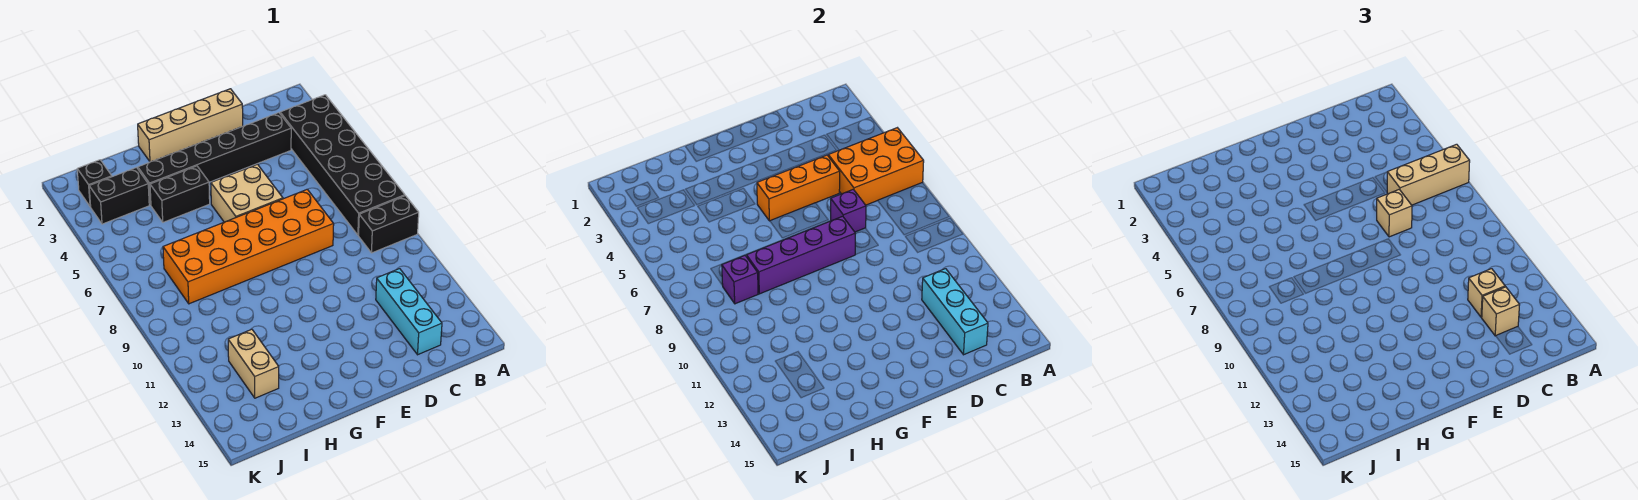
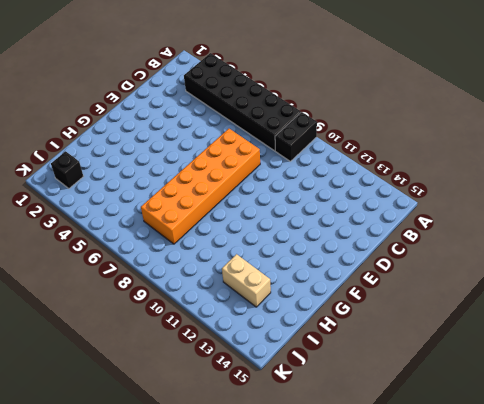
none -> black 1x6 brick [138,113,291,205]
none -> cyan 1x3 brick [376,269,442,355]
none -> tan 1x4 brick [138,89,243,162]

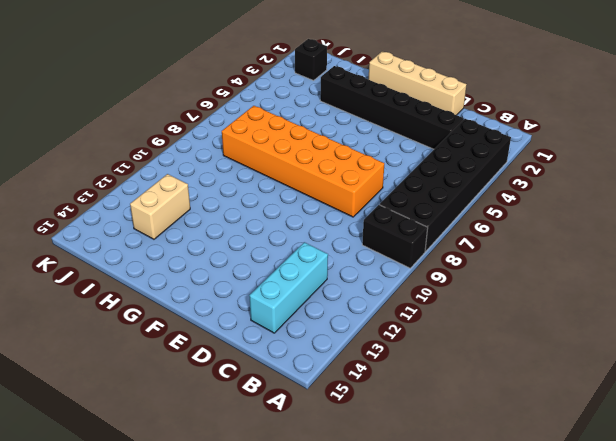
none -> tan 2x2 brick [211,164,283,222]
none -> black 1x2 brick [150,166,210,222]
none -> black 1x2 brick [89,167,149,224]

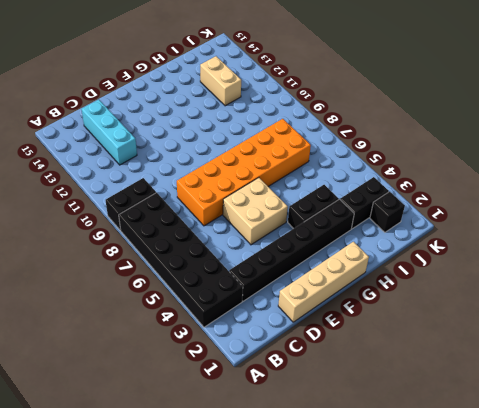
none -> orange 2x3 brick [828,128,924,205]
none -> cyan 1x3 brick [922,269,988,355]
none -> orange 1x3 brick [757,155,840,221]

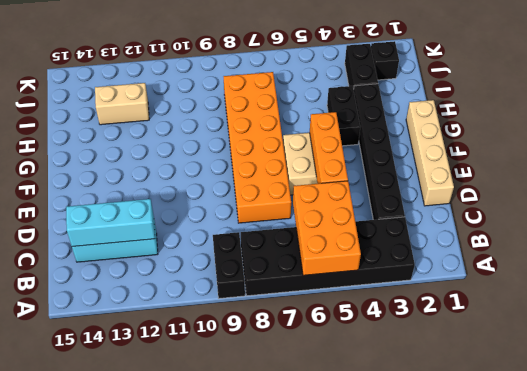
none -> purple 1x1 brick [831,189,866,232]
none -> purple 1x4 brick [747,216,855,294]
none -> purple 1x1 brick [722,255,758,304]

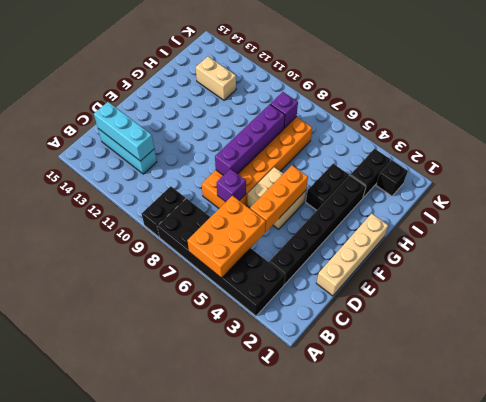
none -> tan 1x3 brick [1387,144,1470,205]
none -> tan 1x1 brick [1468,269,1505,317]
none -> tan 1x1 brick [1482,287,1519,336]

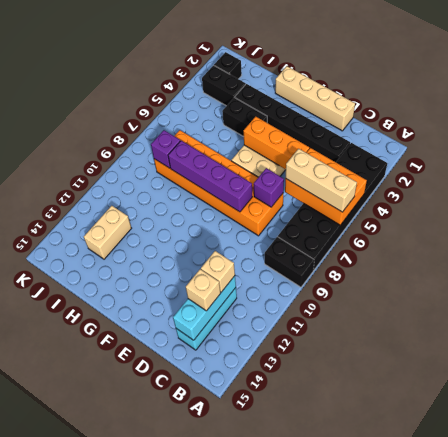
none -> tan 1x1 brick [1377,189,1412,237]

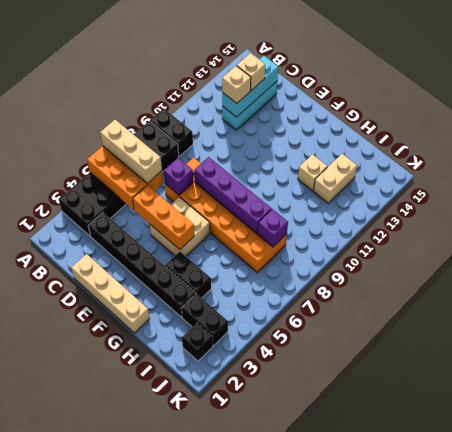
tan 1x1 brick [298,154,327,191] -> tan 1x1 brick moved to [1377,189,1412,237]

